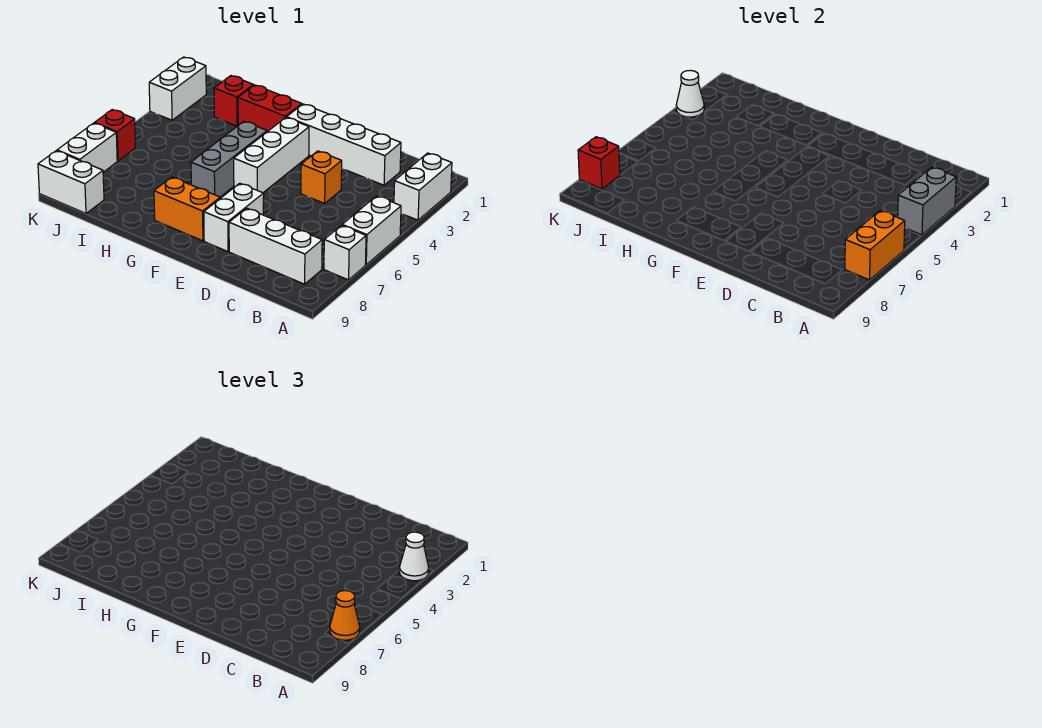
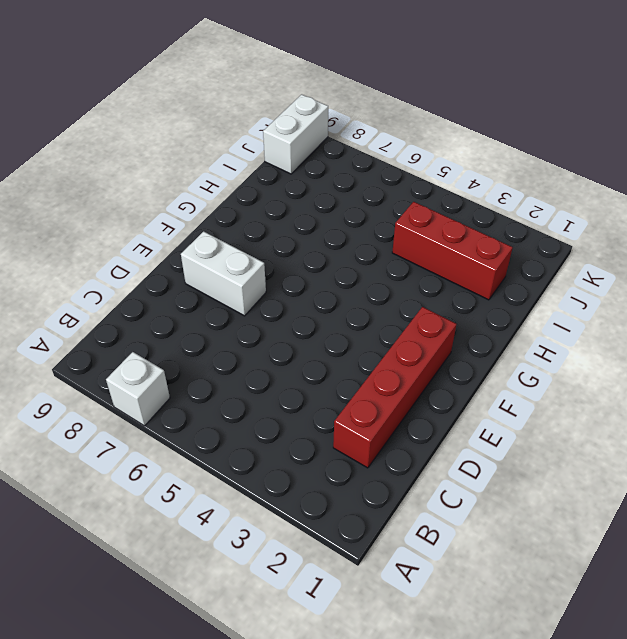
red 1x4 brick [333,307,457,468] -> white 1x4 brick [287,104,401,185]
red 1x3 brick [392,202,513,300] -> red 1x1 brick [214,76,253,126]
none -> white 1x2 brick [394,153,452,220]
none -> white 1x2 brick [342,196,401,265]
none -> white 1x3 brick [229,208,322,284]

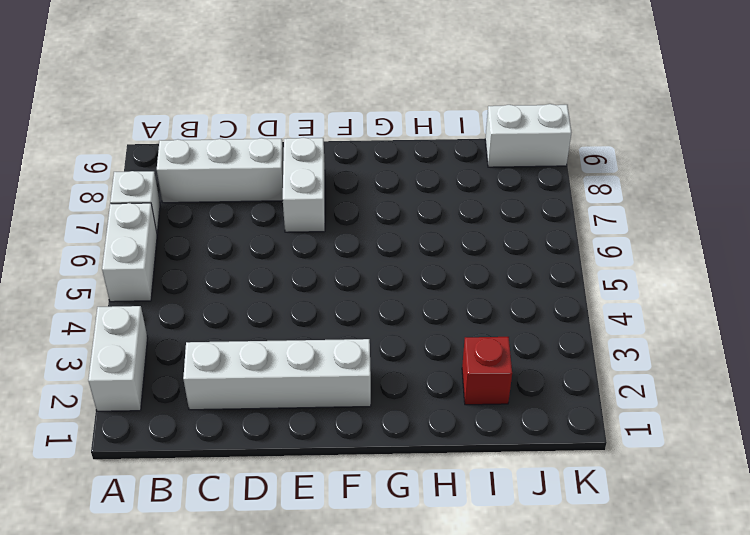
none -> orange 1x1 brick [301,151,342,203]
none -> white 1x3 brick [234,117,309,193]
none -> orange 1x2 brick [154,177,220,241]

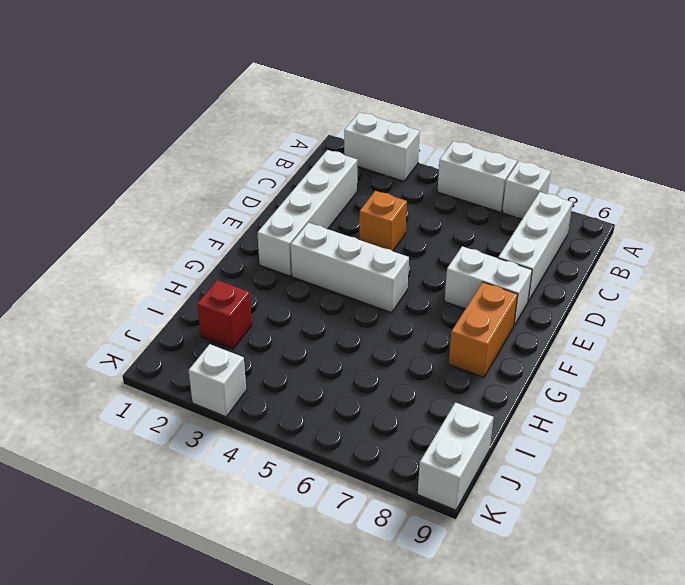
white 1x1 brick [189,344,246,417] -> white 1x2 brick [149,57,206,120]
none -> red 1x2 brick [238,85,302,132]
none -> grey 1x3 brick [191,121,267,197]
none -> red 1x1 brick [95,110,135,161]

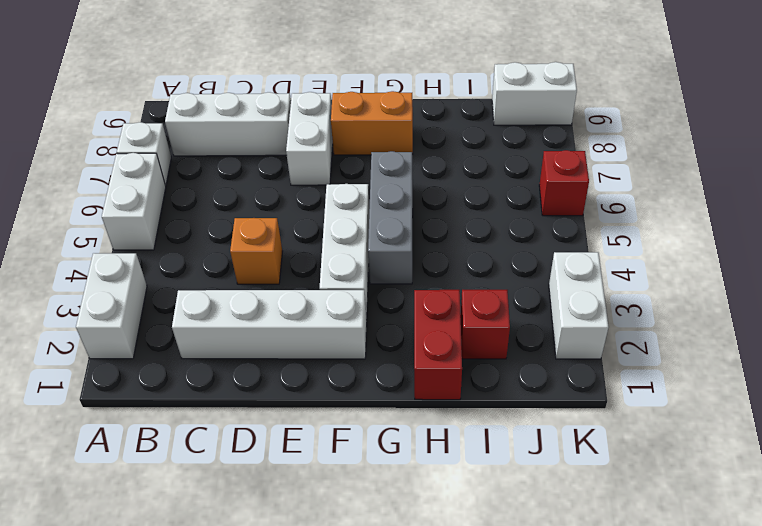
red 1x2 brick [414,290,462,400] -> red 1x2 brick turned to [238,85,302,132]
none -> white 1x2 brick [57,123,117,172]
none -> grey 1x2 brick [898,167,956,235]
none -> orange 1x2 brick [845,211,905,280]

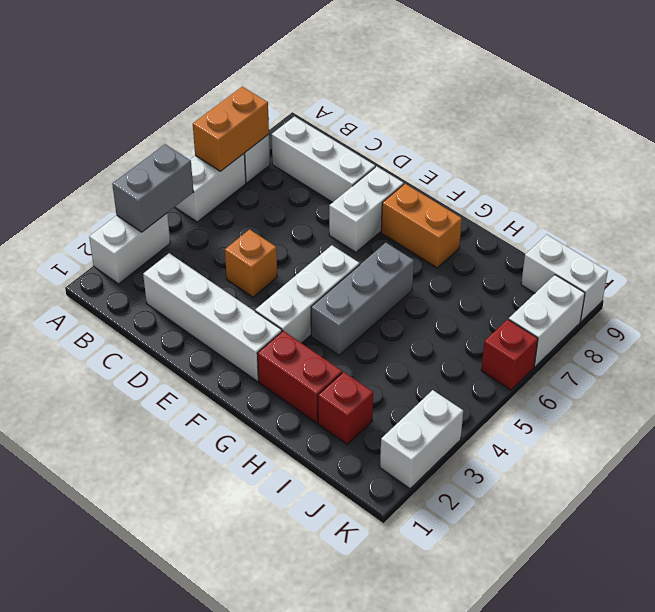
none -> white 1x1 cone [676,70,704,117]
none -> red 1x1 brick [578,137,620,189]
none -> white 1x1 cone [399,532,429,581]

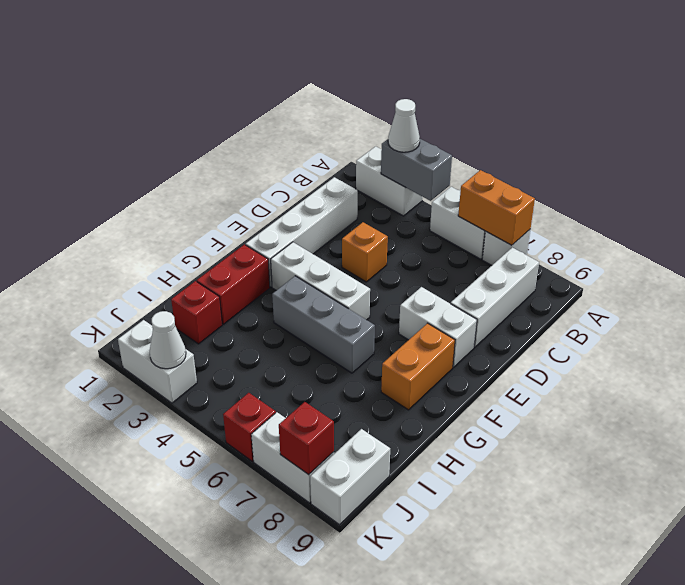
none -> orange 1x1 cone [330,591,360,640]

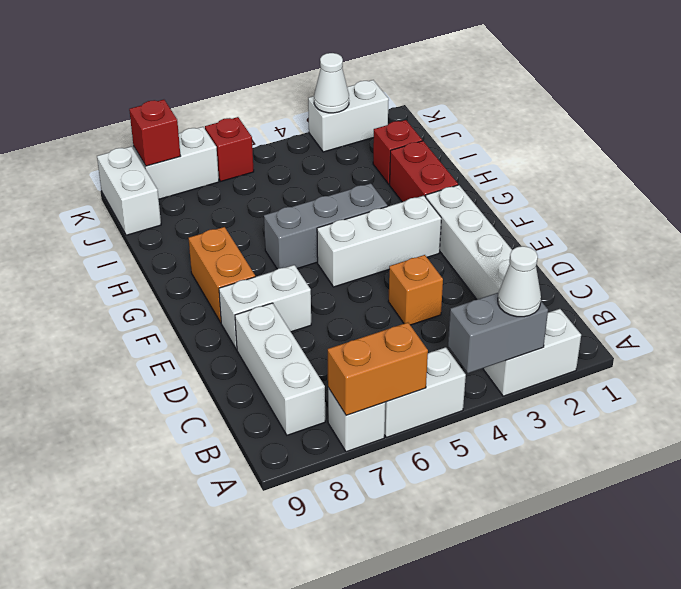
none -> orange 1x1 cone [330,591,360,640]

